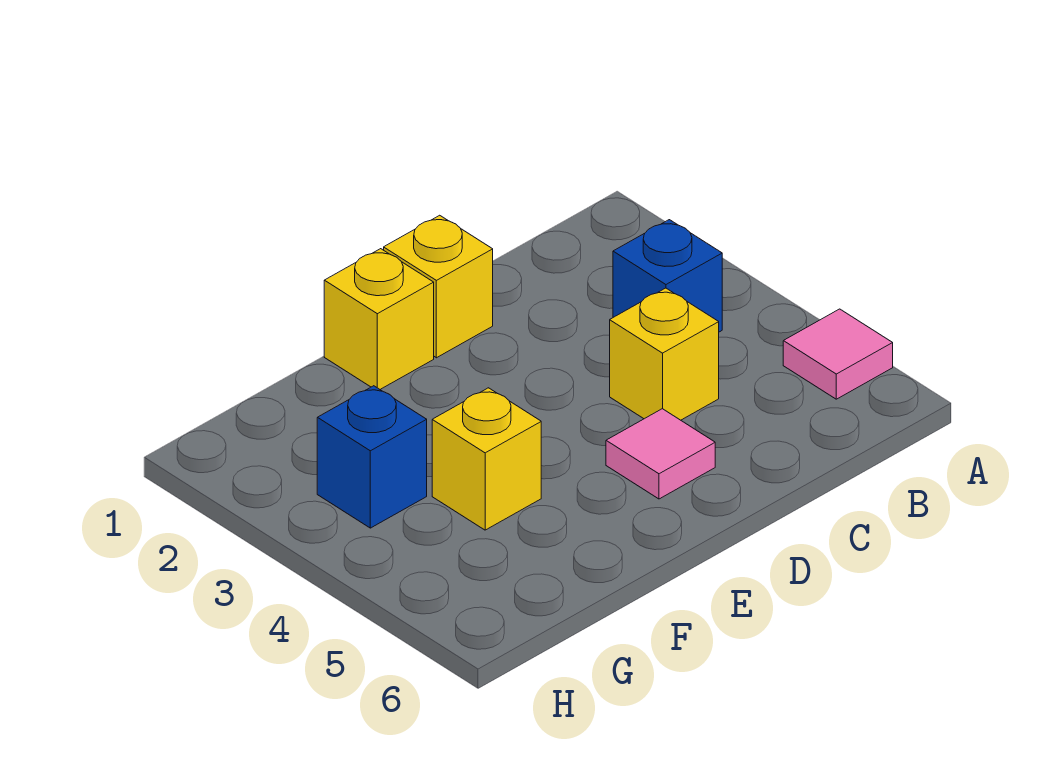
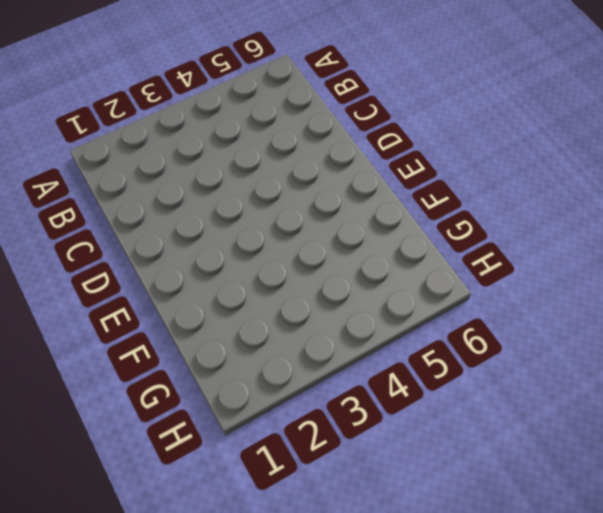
none -> pink 1x1 tile [783,309,893,399]
none -> blue 1x1 brick [613,220,722,332]

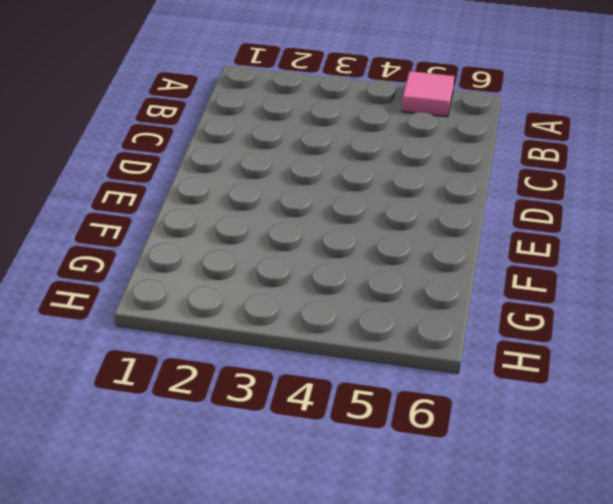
none -> blue 1x1 brick [613,220,722,332]
none -> yellow 1x1 brick [610,288,719,420]

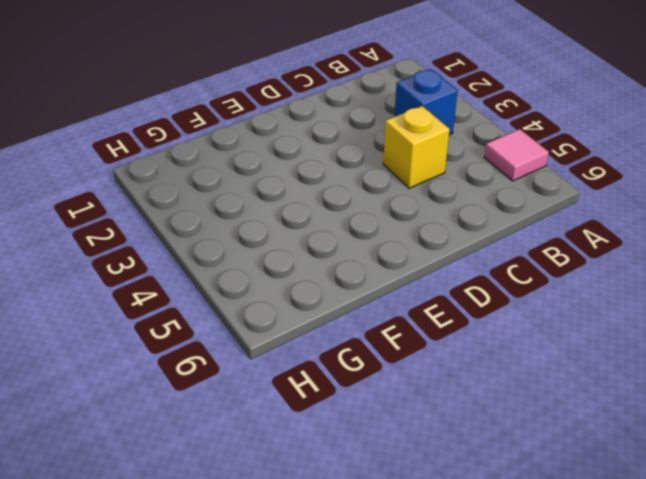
none -> yellow 1x1 brick [384,215,493,358]
none -> pink 1x1 tile [606,409,715,499]

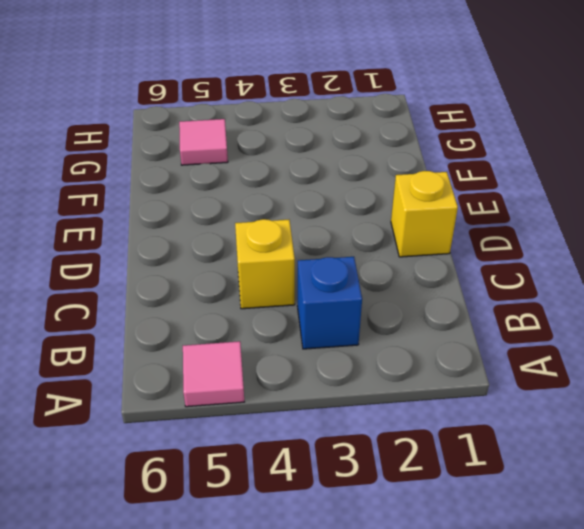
pink 1x1 tile [179,119,228,165] -> pink 1x1 tile moved to [606,409,715,499]
none -> yellow 1x1 brick [324,249,434,389]
none -> yellow 1x1 brick [432,388,541,530]

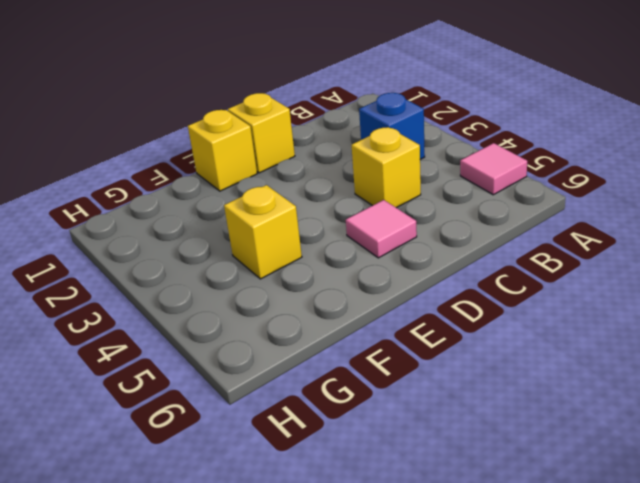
none -> blue 1x1 brick [317,386,427,528]

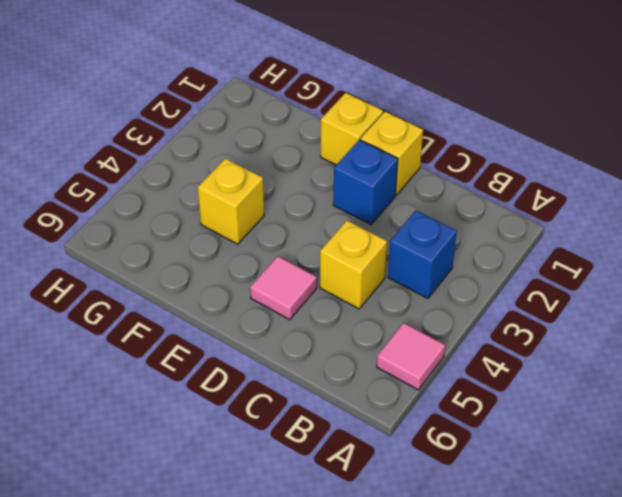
blue 1x1 brick [333,140,398,224] -> blue 1x1 brick moved to [317,386,427,528]

